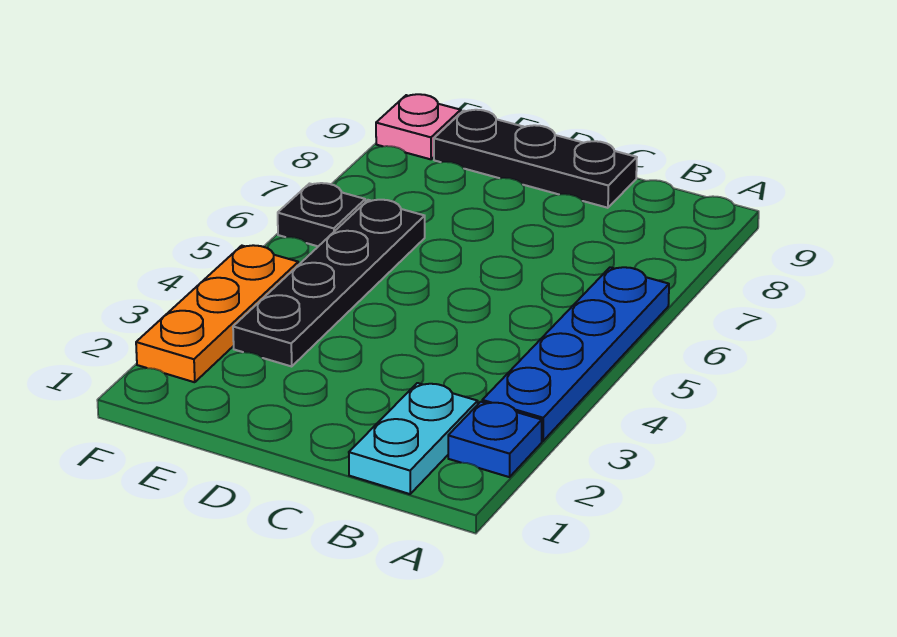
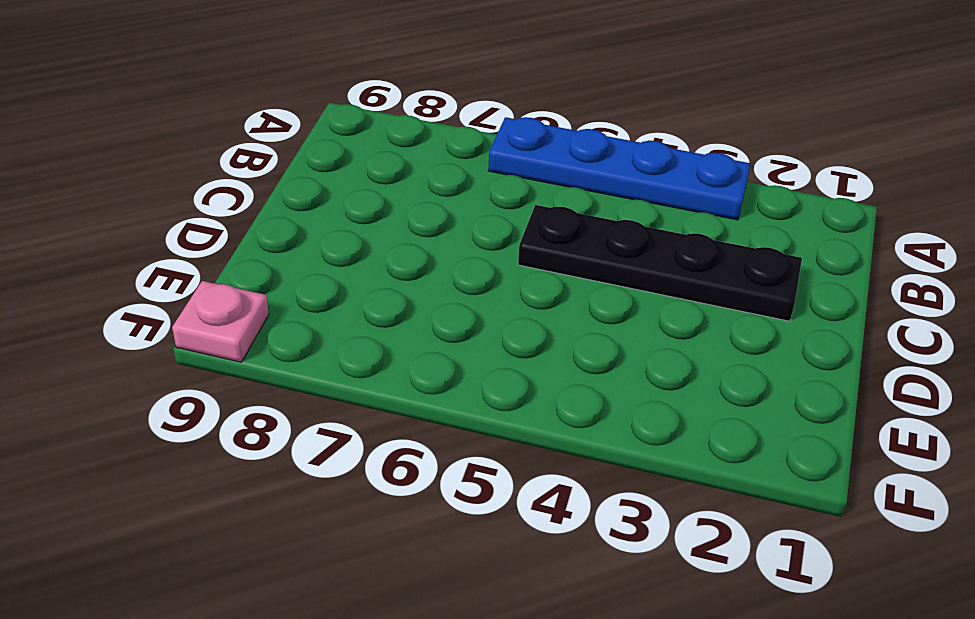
black 1x4 plate [518,205,802,321] -> black 1x4 plate moved to [233,200,425,366]
none -> blue 1x1 plate [448,402,542,477]
none -> cyan 1x2 plate [349,383,478,494]

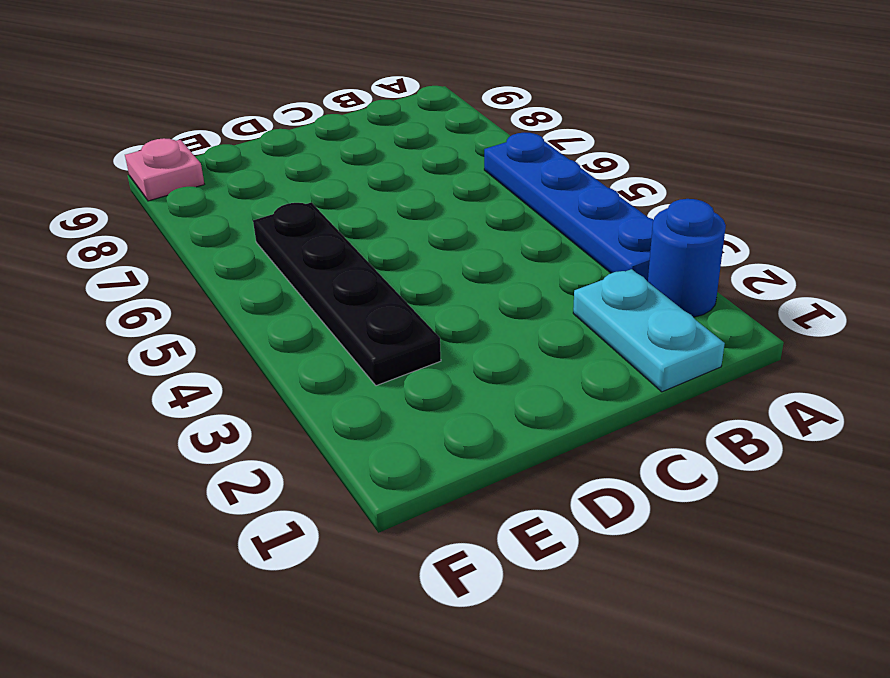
blue 1x1 round brick [648,199,726,317] -> blue 1x1 plate [448,402,542,477]
none -> black 1x3 plate [434,110,637,208]
none -> orange 1x3 plate [136,245,298,382]

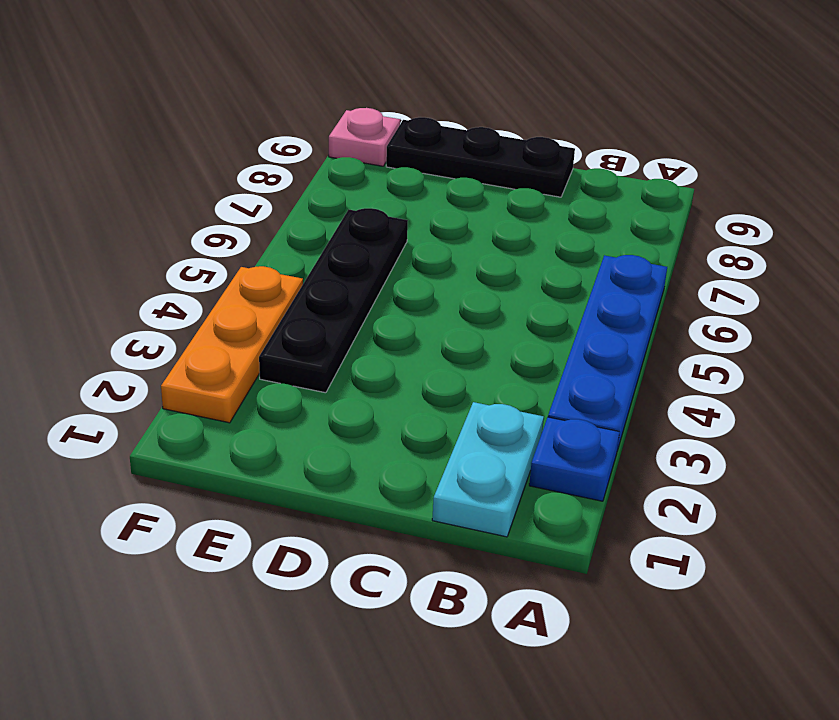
none -> black 1x1 plate [278,183,365,246]

